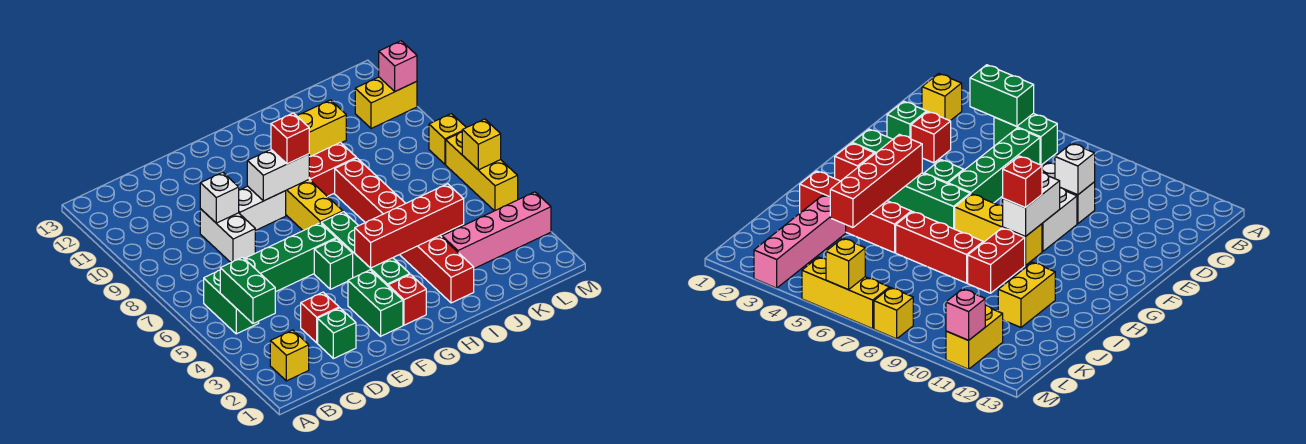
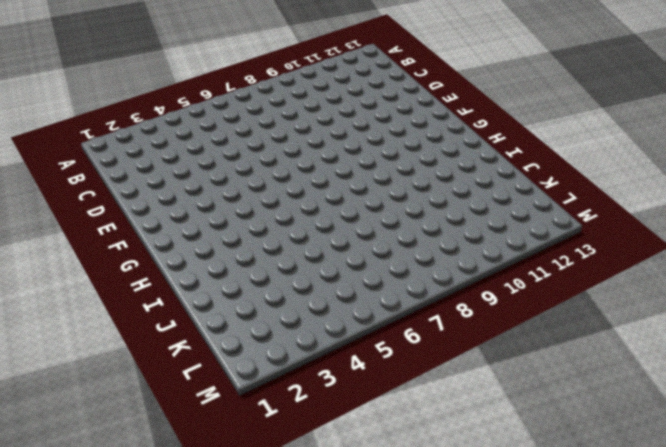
none -> yellow 1x1 brick [270,330,309,381]
none -> green 1x2 brick [204,270,259,334]
none -> green 1x4 brick [245,223,336,292]

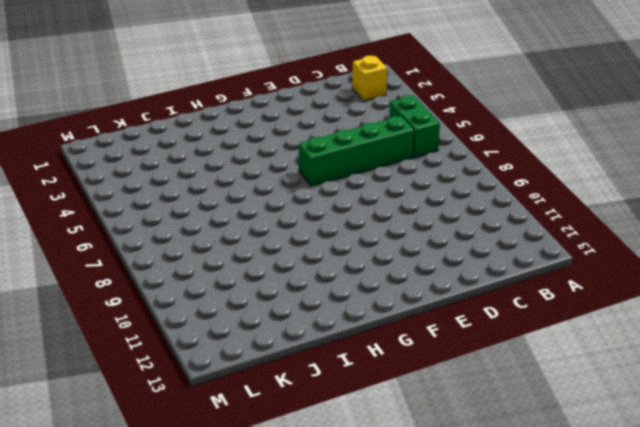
none -> green 1x1 brick [318,308,356,359]
none -> red 1x1 brick [301,292,339,343]
none -> white 1x2 brick [200,209,255,262]

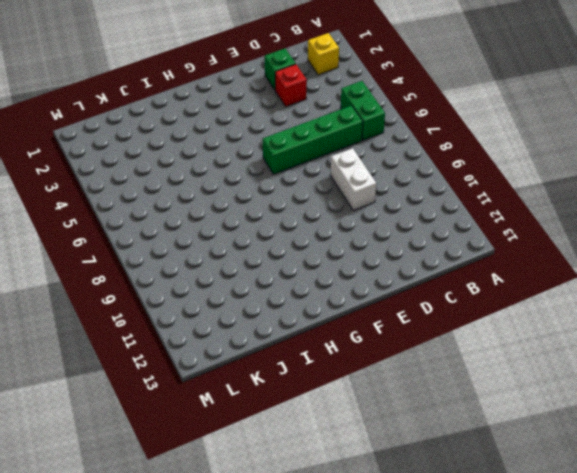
none -> white 1x2 brick [239,186,286,231]
none -> green 1x2 brick [348,270,403,336]
none -> green 1x1 brick [314,239,353,289]

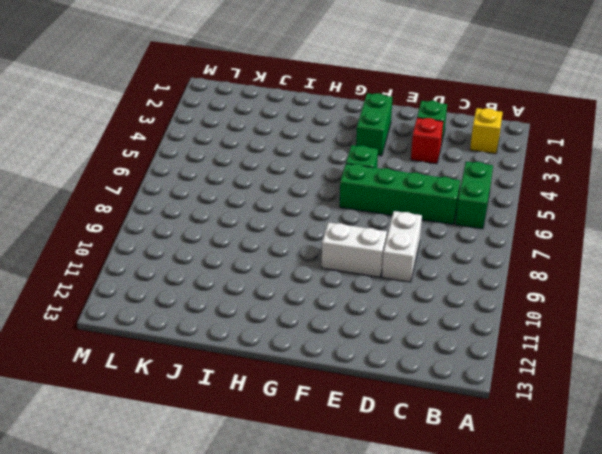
none -> red 1x1 brick [388,274,426,325]
none -> green 1x4 brick [321,212,410,286]
none -> yellow 1x3 brick [286,180,343,231]

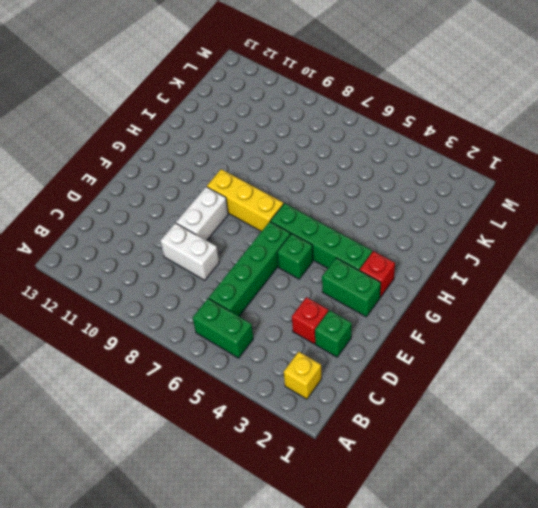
none -> red 1x2 brick [309,142,356,197]
none -> red 1x4 brick [400,236,474,303]
none -> red 1x3 brick [335,158,405,223]

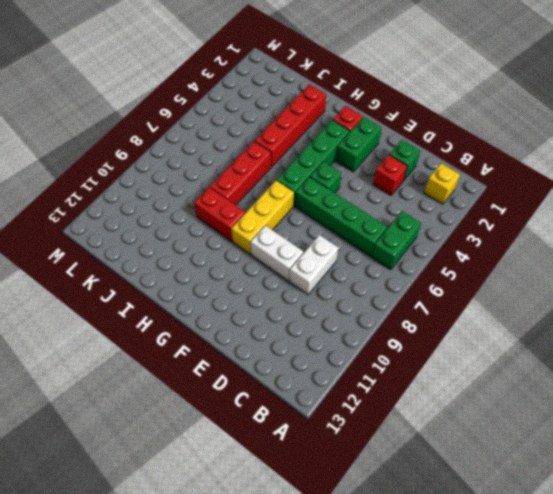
none -> yellow 1x2 brick [297,100,346,157]
none -> pink 1x4 brick [442,192,551,268]
none -> yellow 1x2 brick [355,77,417,129]

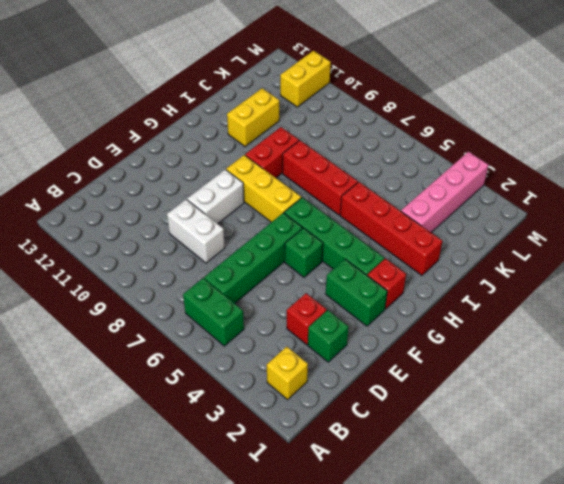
none -> yellow 1x3 brick [446,132,518,211]
none -> yellow 1x1 brick [429,114,466,164]
none -> green 1x2 brick [220,257,275,324]

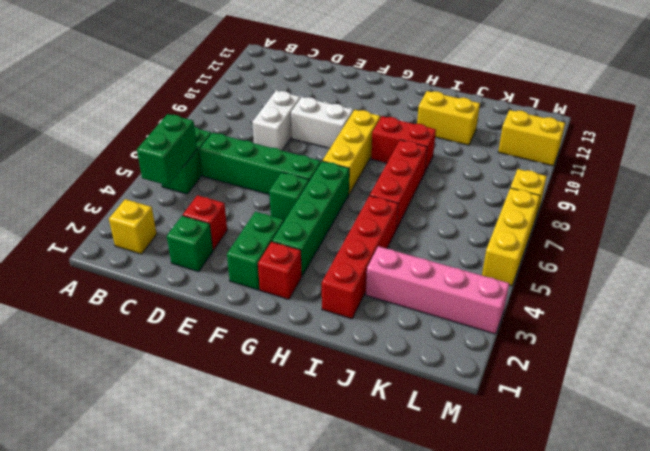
none -> white 1x1 brick [200,172,239,223]
none -> white 1x2 brick [247,150,309,201]
none -> red 1x4 brick [355,184,464,268]

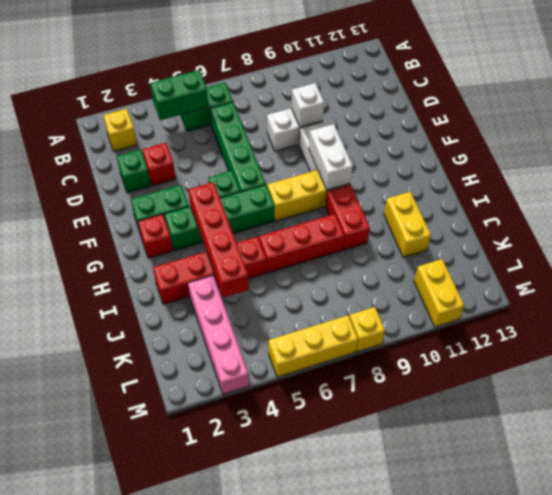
none -> yellow 1x1 brick [462,119,501,170]
none -> pink 1x1 brick [379,41,417,91]
none -> red 1x1 brick [271,113,309,164]

